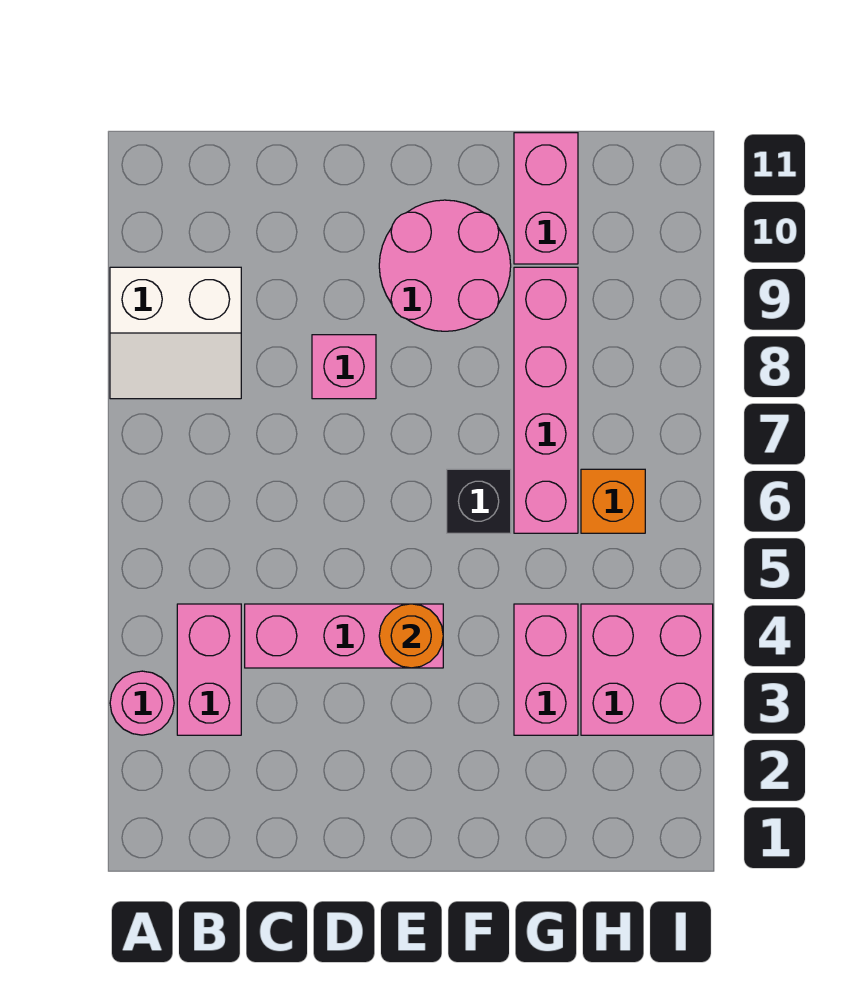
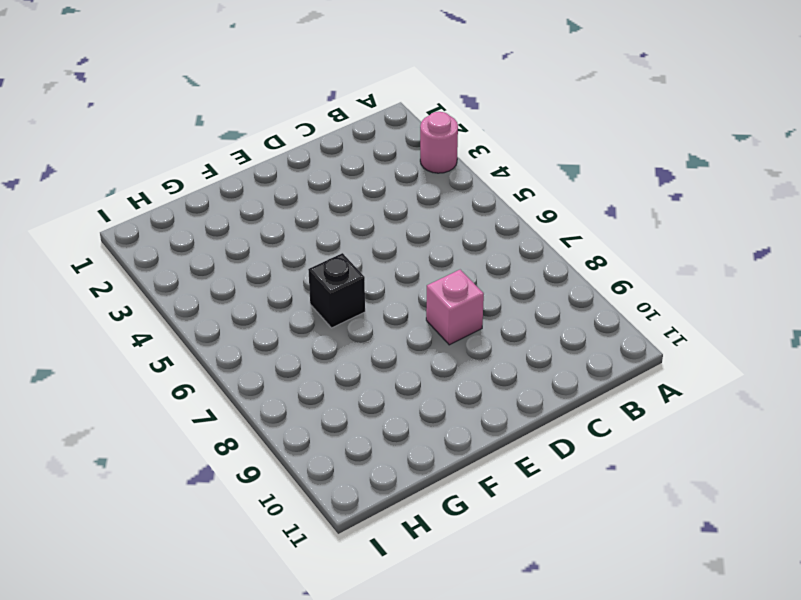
none -> white 2x2 slope [110,267,241,399]
none -> pink 1x2 brick [177,604,241,735]
none -> pink 1x3 brick [245,604,443,668]

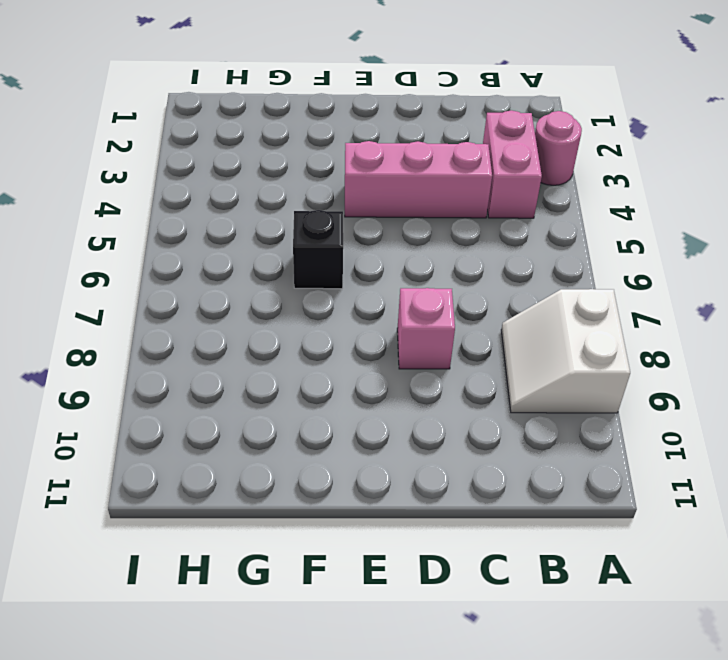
white 2x2 slope [501,289,630,413] -> white 2x2 slope turned to [110,267,241,399]
none -> pink 2x2 round brick [379,200,511,331]
none -> pink 1x2 brick [514,604,578,735]
none -> pink 1x4 brick [514,267,578,533]

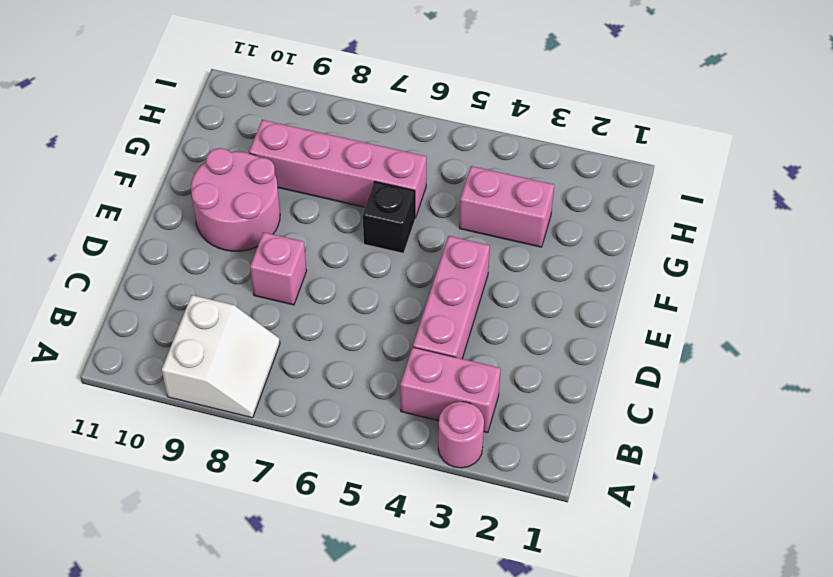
none -> pink 1x2 brick [514,133,578,264]
none -> pink 2x2 brick [581,604,713,735]
none -> orange 1x1 brick [581,469,645,533]

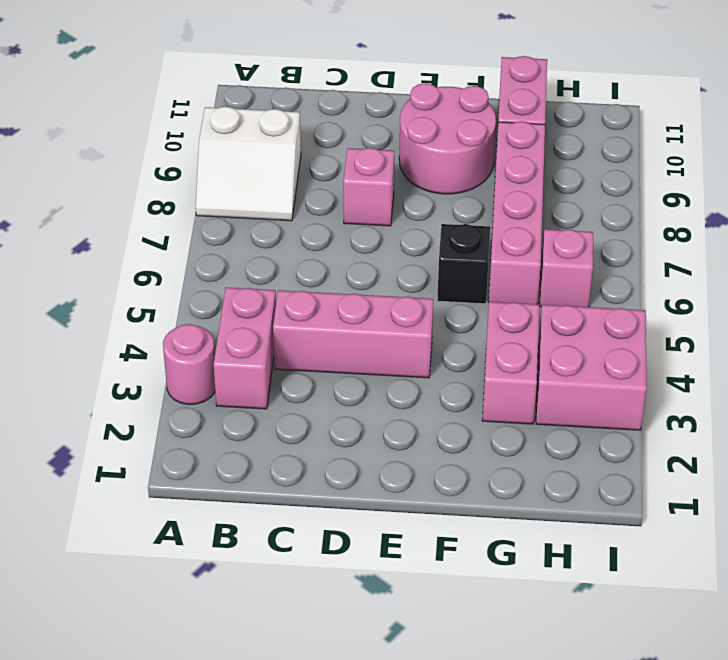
pink 1x1 brick [540,229,593,307] -> orange 1x1 brick [581,469,645,533]
none -> orange 1x1 round brick [379,604,443,668]

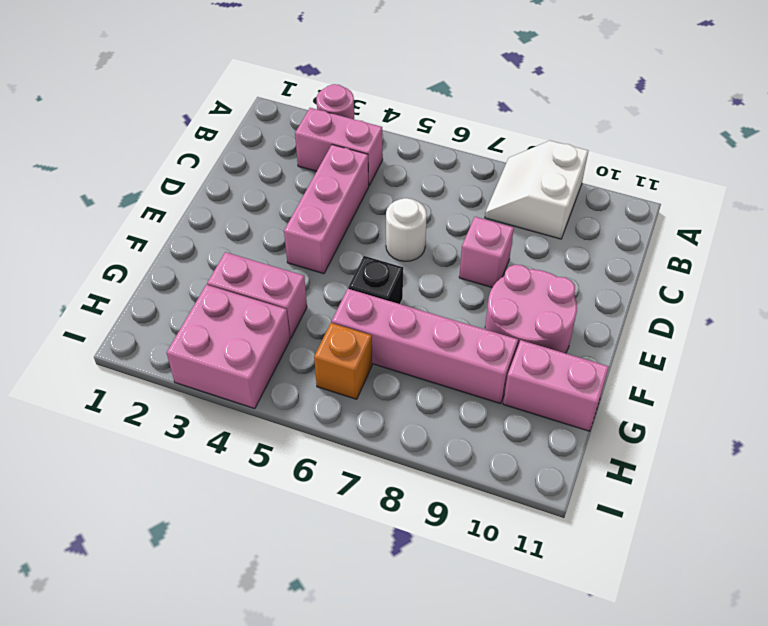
white 1x1 round brick [386,198,427,261] -> none
none -> orange 1x1 round brick [379,604,443,668]

